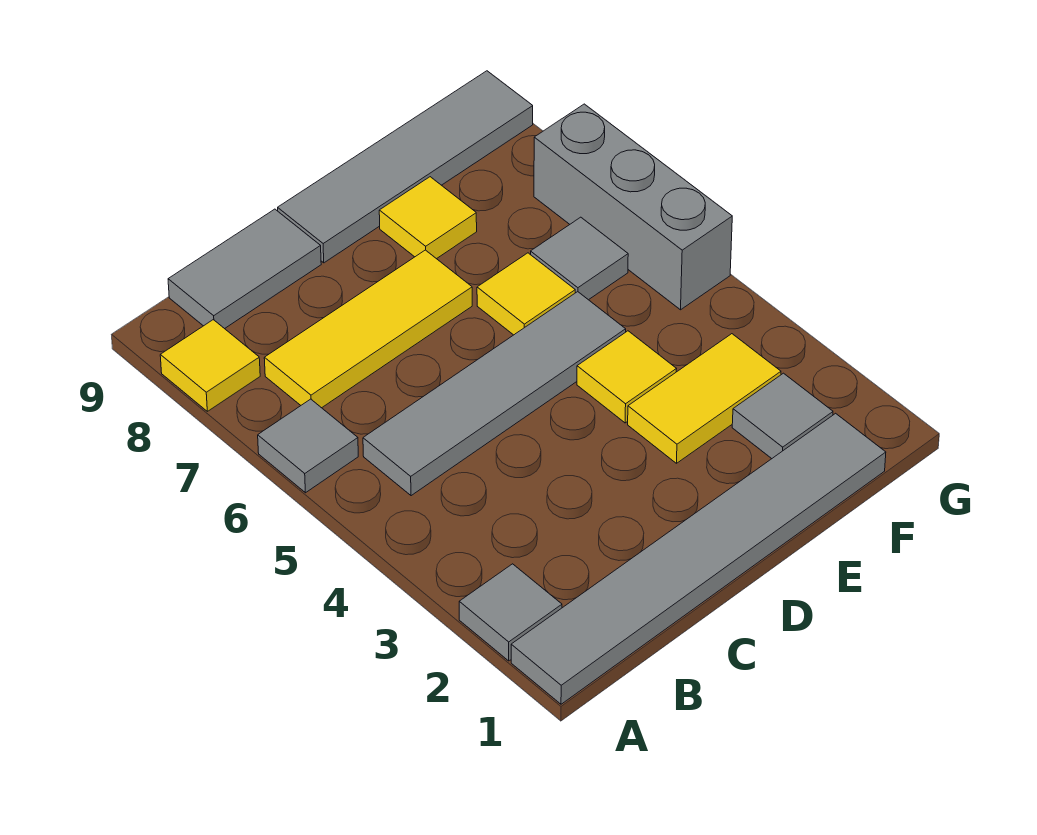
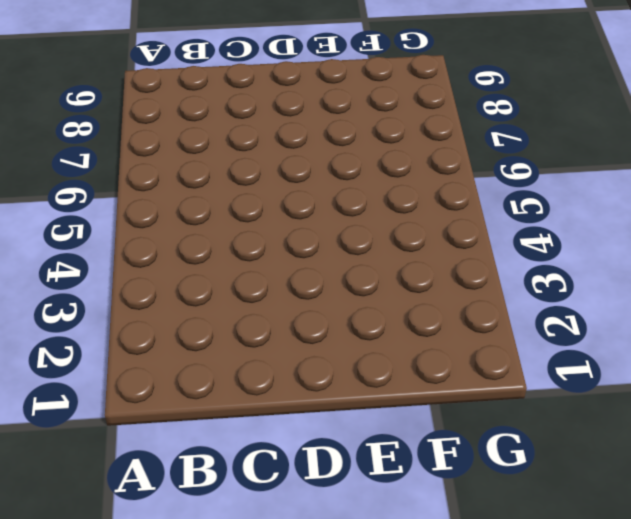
none -> grey 1x6 tile [511,413,886,704]
none -> grey 1x1 tile [459,564,562,661]
none -> grey 1x1 tile [258,399,358,493]

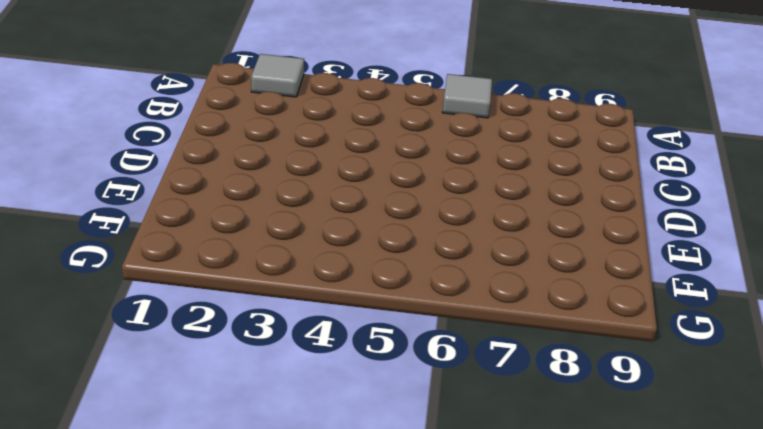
none -> grey 1x6 tile [511,413,886,704]
none -> yellow 1x1 tile [160,320,260,411]
none -> grey 1x4 tile [363,292,626,496]

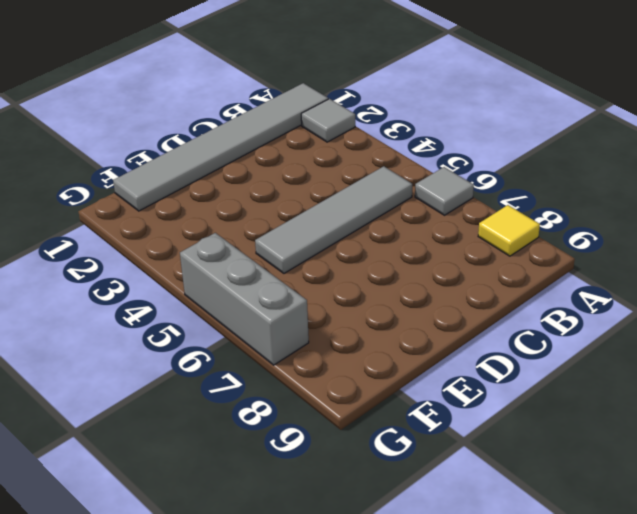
none -> yellow 1x3 tile [264,250,472,408]
none -> grey 1x2 tile [168,209,321,329]
none -> grey 1x4 tile [278,71,533,263]

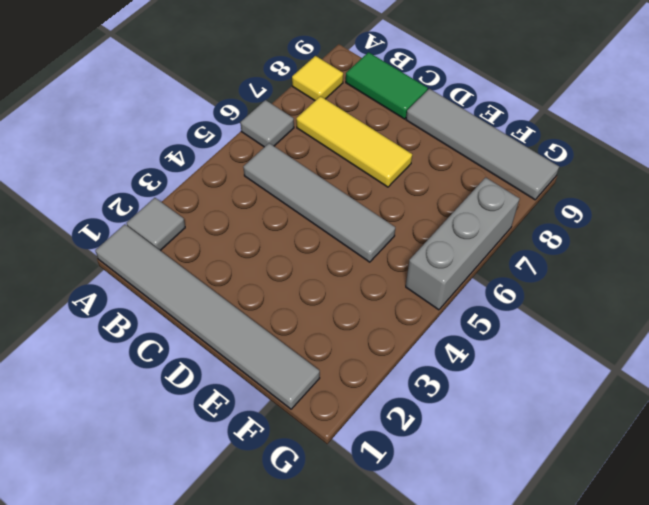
green 1x2 tile [346,52,428,119] -> grey 1x2 tile [168,209,321,329]
none -> yellow 1x2 tile [628,334,781,463]
none -> yellow 1x1 tile [577,331,676,423]
none -> yellow 1x1 tile [477,253,575,335]

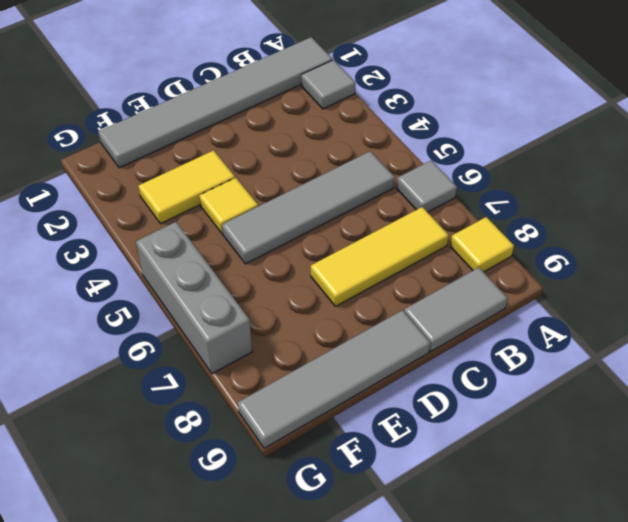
none -> yellow 1x1 tile [477,253,575,335]
none -> yellow 1x1 tile [379,177,477,259]
none -> grey 1x1 tile [732,373,833,459]

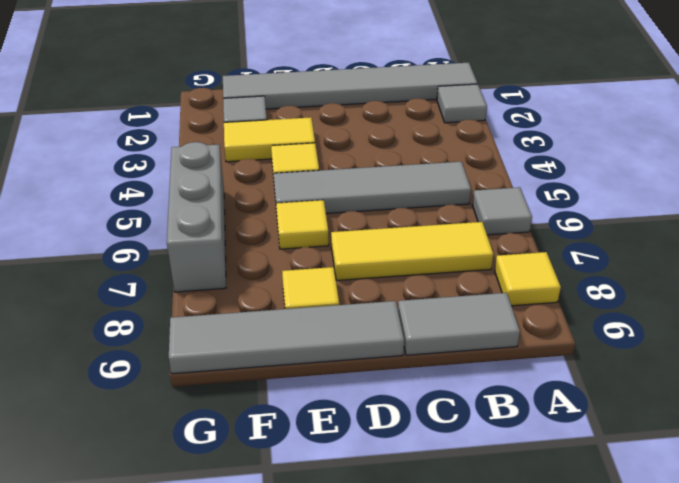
none -> grey 1x1 tile [531,217,628,300]

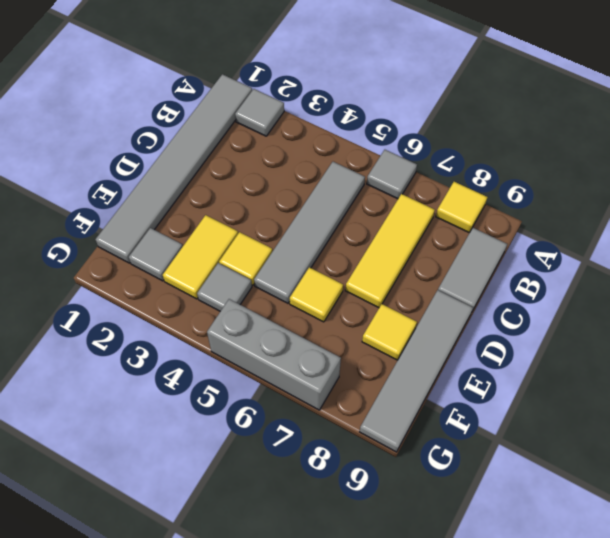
grey 1x1 tile [197,263,252,311] -> grey 1x1 tile moved to [531,217,628,300]

